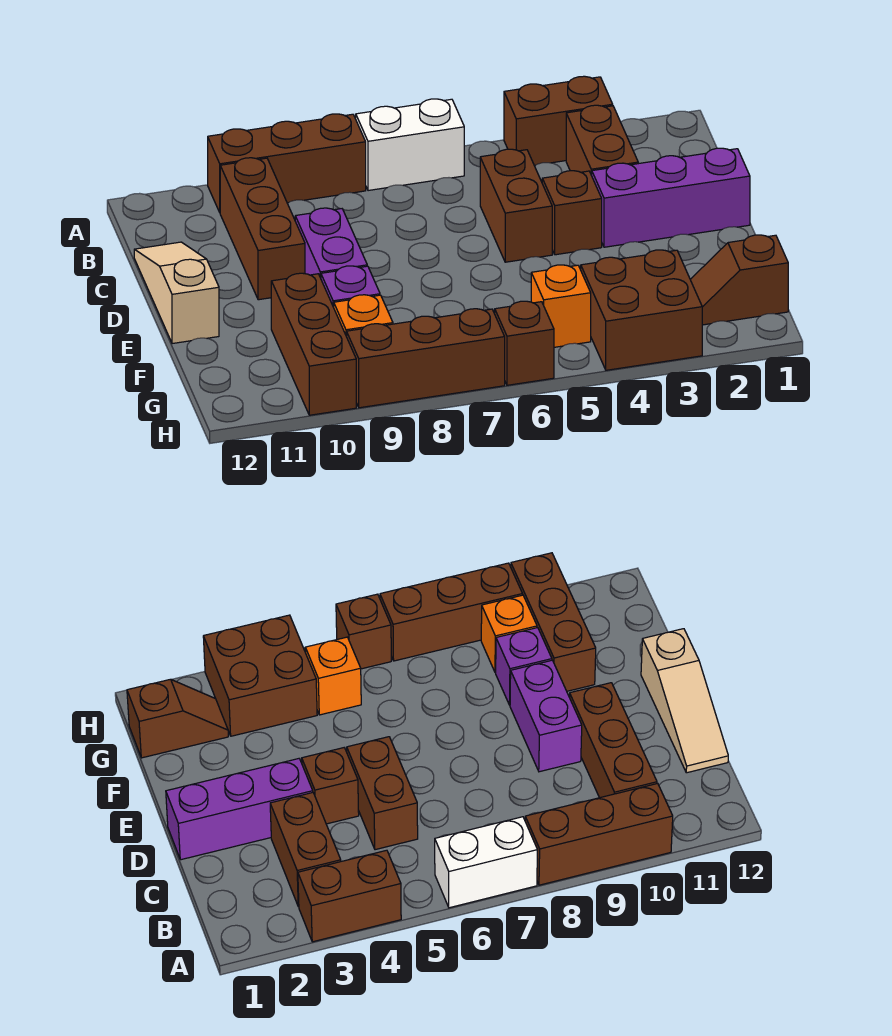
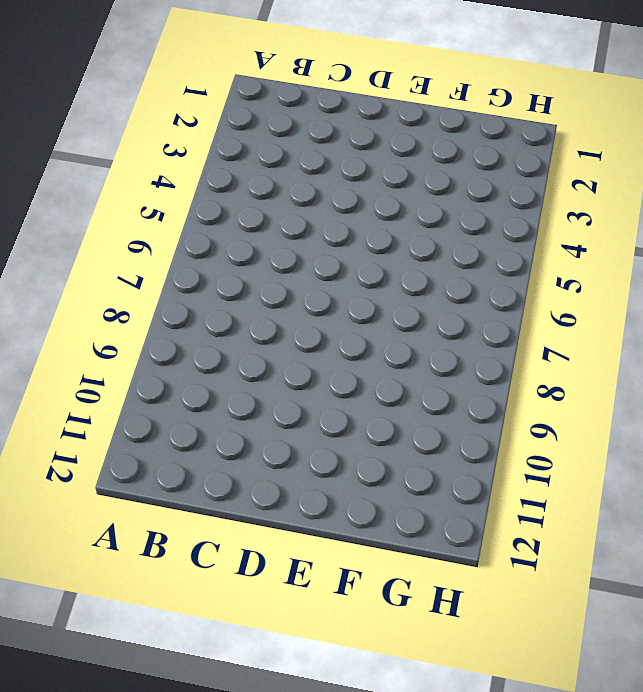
none -> brown 1x2 brick [504,76,613,165]
none -> white 1x2 brick [356,99,464,191]
none -> brown 1x3 brick [208,114,366,212]

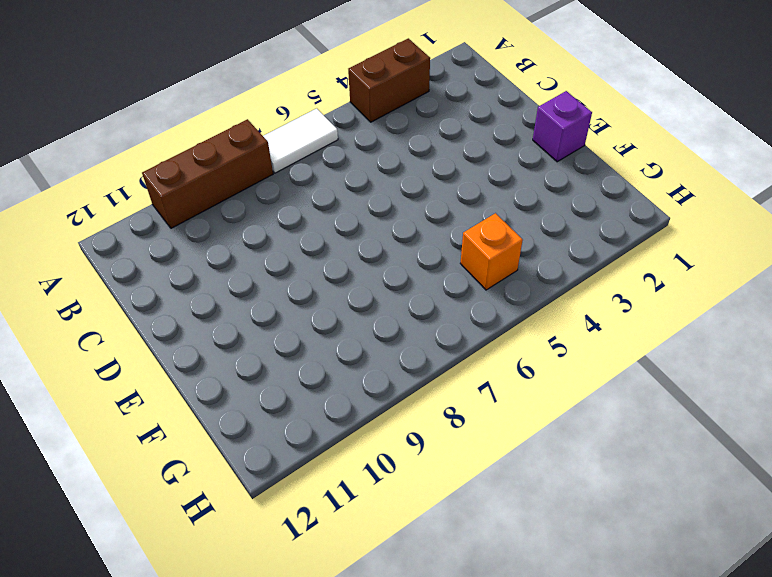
white 1x2 tile [263,108,338,173] -> white 1x2 brick [356,99,464,191]
purple 1x1 brick [533,91,592,162] -> purple 1x1 brick moved to [321,266,380,307]
none -> brown 1x2 brick [566,105,638,175]
none -> brown 1x3 brick [220,158,305,300]
none -> brown 1x2 brick [480,149,552,262]

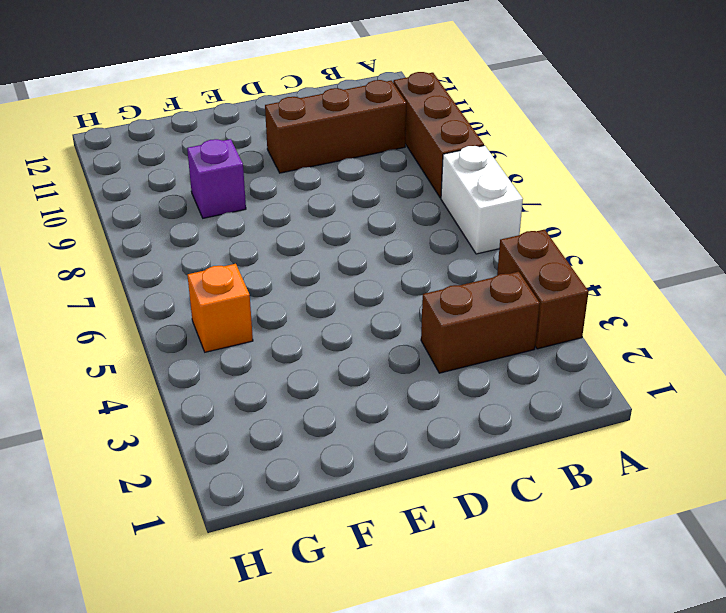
none -> brown 1x2 brick [480,149,552,262]
none -> tan 1x3 slope [134,242,219,344]
none -> purple 1x3 brick [592,148,750,247]

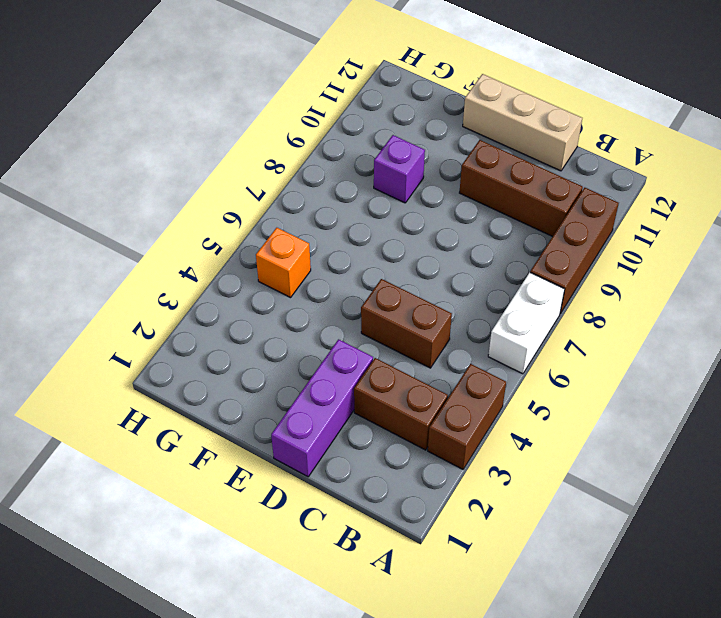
tan 1x3 brick [463,74,582,171] -> tan 1x3 slope [134,242,219,344]
none -> brown 1x1 brick [542,171,602,255]
none -> purple 1x2 brick [295,208,367,278]
none -> brown 1x3 brick [271,273,356,415]

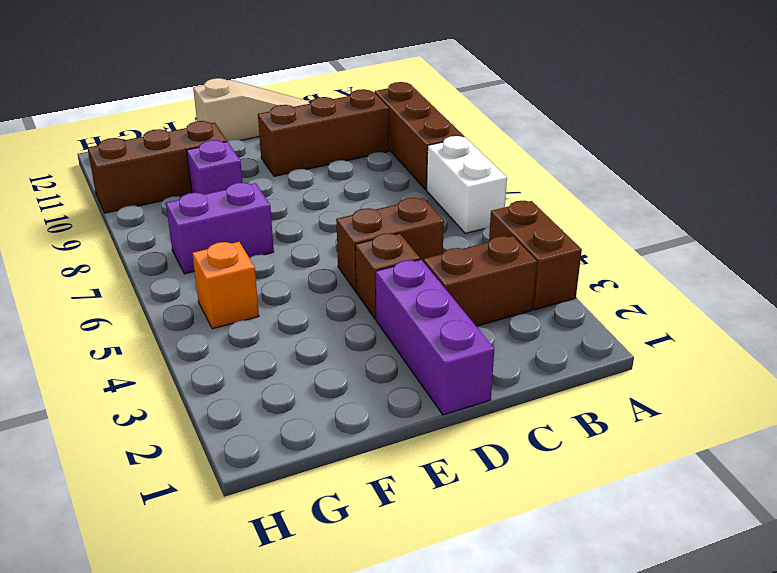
purple 1x2 brick [166,182,274,274] -> purple 1x2 brick moved to [295,208,367,278]
none -> brown 1x2 slope [690,235,788,325]
none -> brown 2x2 brick [581,250,702,370]
none -> orange 1x1 brick [334,295,393,337]

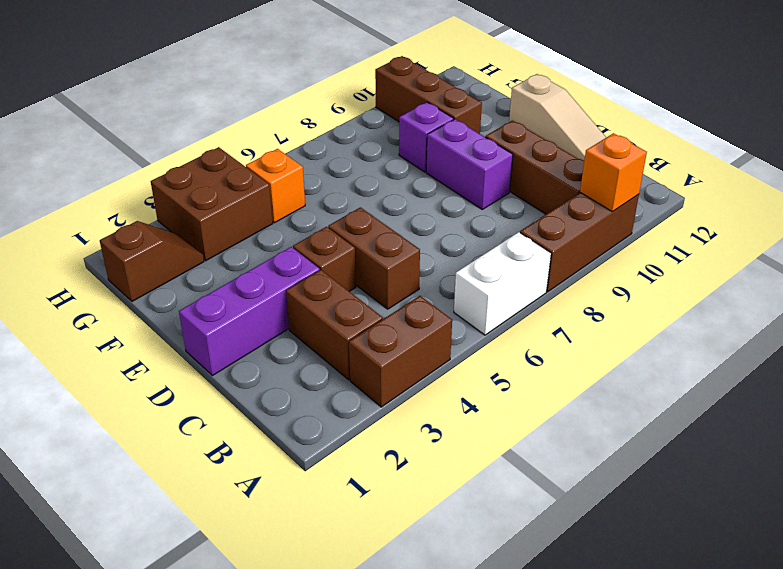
orange 1x1 brick [580,133,647,212] -> orange 1x1 brick moved to [334,295,393,337]
none -> brown 1x1 brick [495,301,554,385]
none -> brown 1x3 brick [347,309,505,408]

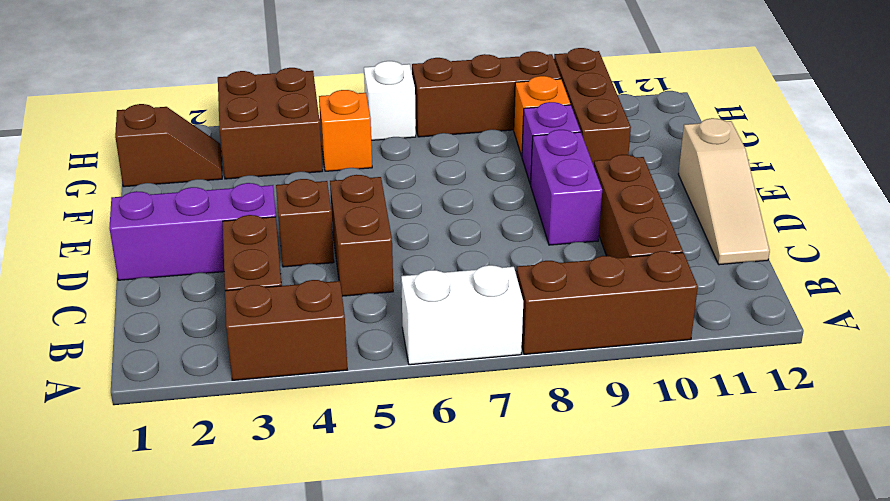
white 1x1 brick [364,61,416,140] -> brown 1x1 brick [495,301,554,385]

